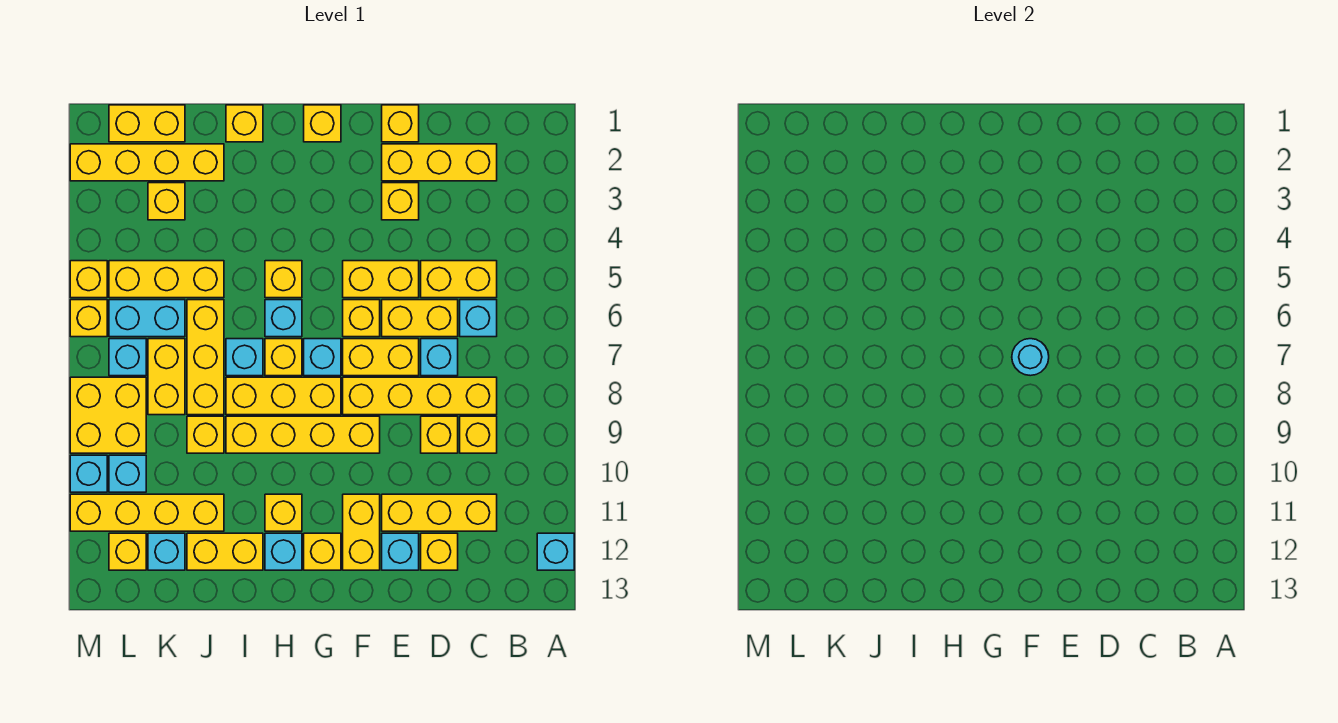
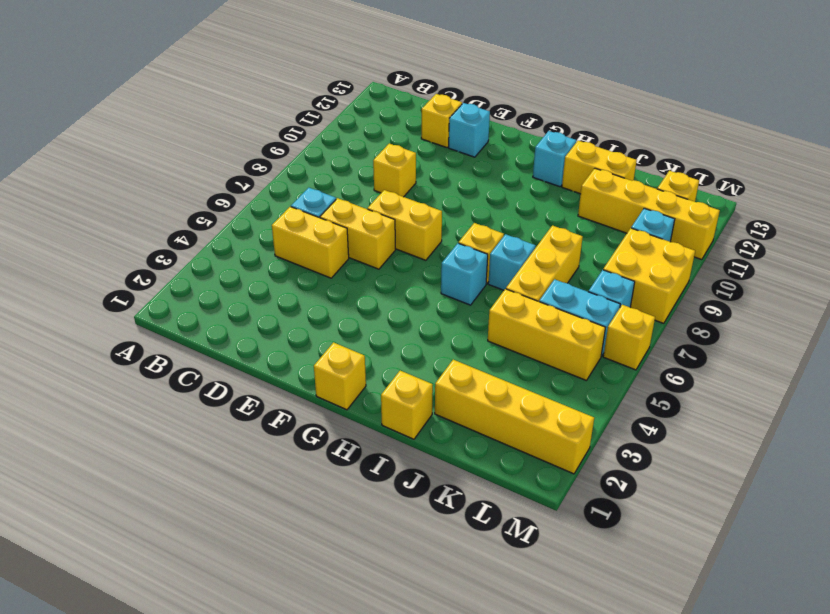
none -> cyan 1x1 brick [537,533,574,570]
none -> yellow 1x3 brick [382,144,497,181]
none -> yellow 1x4 brick [343,377,497,415]
none -> yellow 1x1 brick [460,416,497,453]

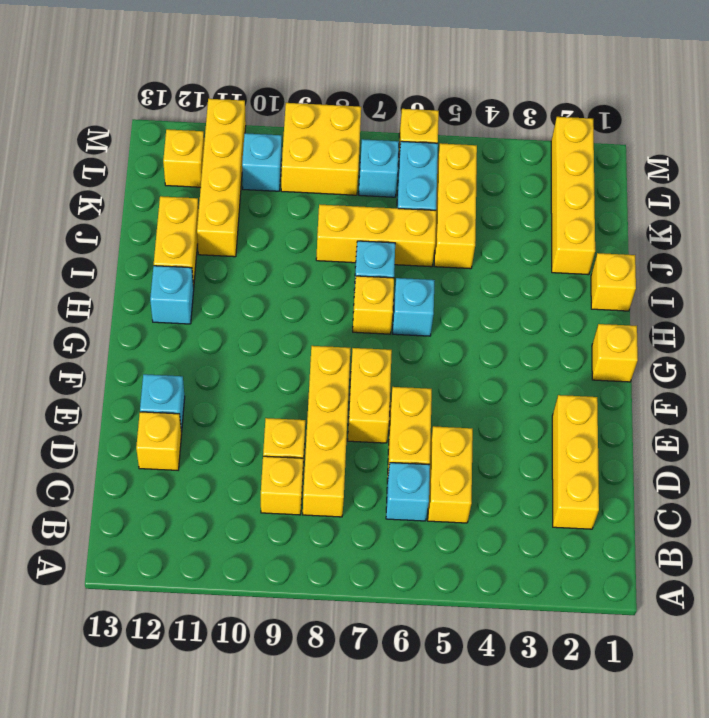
none -> cyan 1x1 brick [537,533,574,570]
none -> yellow 1x3 brick [382,494,497,531]
none -> cyan 1x1 brick [421,339,458,376]
none -> yellow 1x1 brick [382,105,419,142]

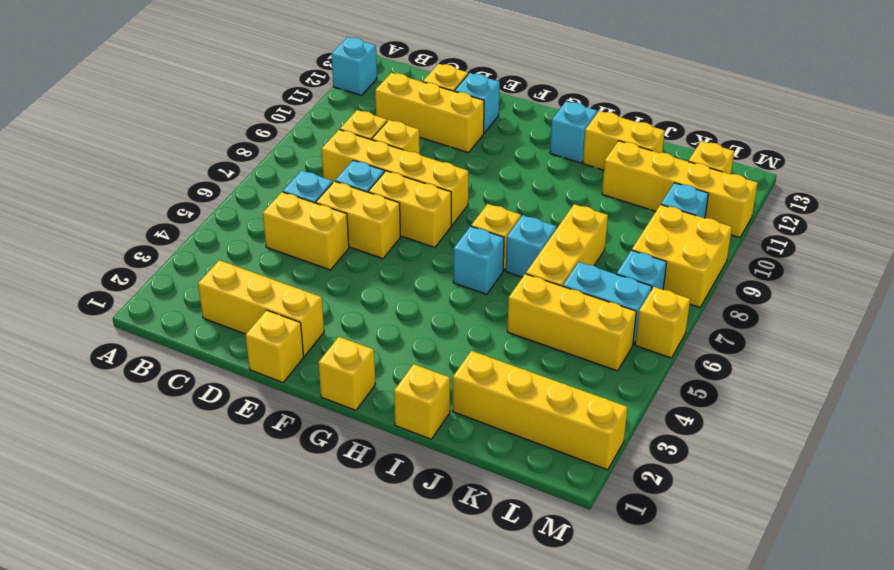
none -> yellow 1x1 brick [382,183,419,220]
none -> yellow 1x2 brick [343,261,419,298]
none -> yellow 1x1 brick [343,300,380,337]
none -> yellow 1x4 brick [226,416,380,453]

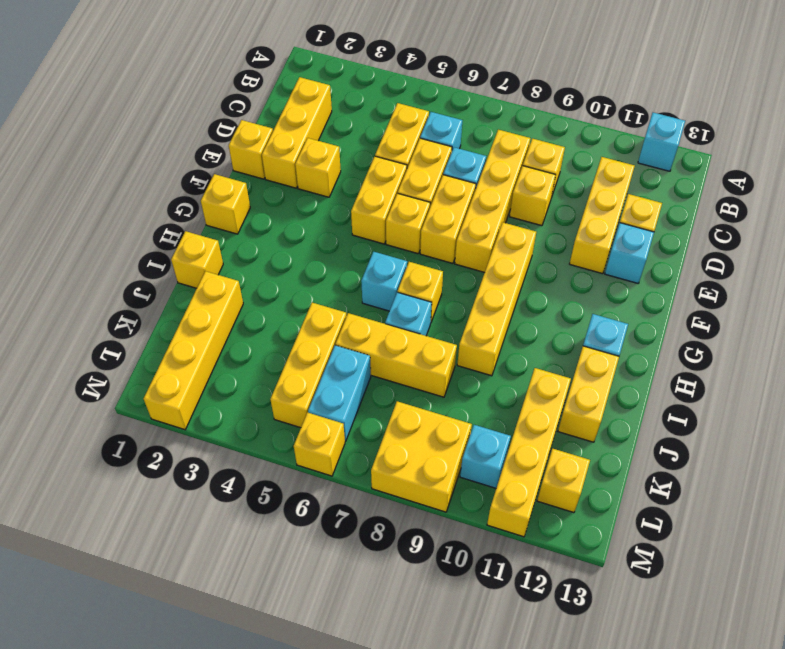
none -> yellow 1x2 brick [343,494,380,570]
none -> cyan 1x1 brick [304,339,341,376]
none -> yellow 1x3 brick [226,377,341,415]
none -> yellow 1x1 brick [304,533,341,570]

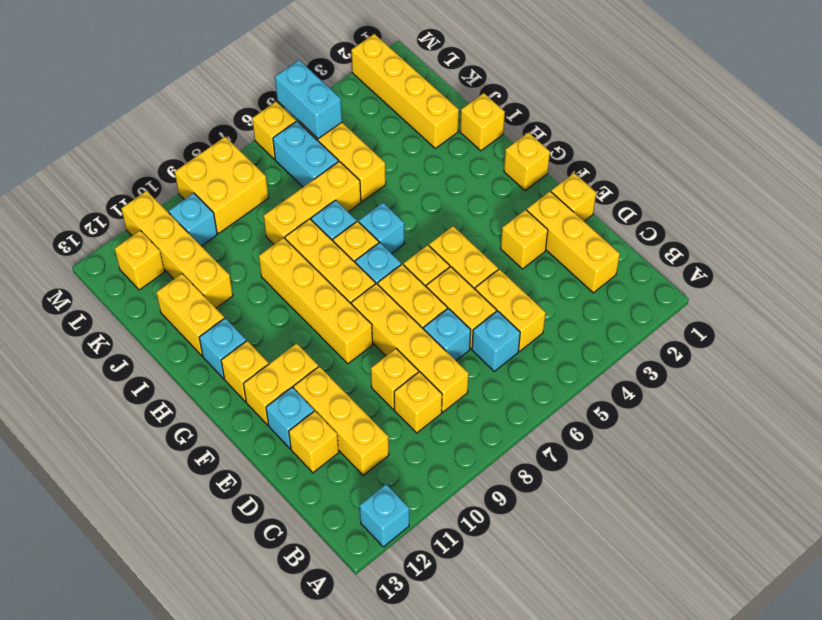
cyan 1x2 brick [275,60,342,139] -> none
none -> yellow 1x1 brick [265,261,302,298]
none -> yellow 1x1 brick [265,494,302,531]
none -> yellow 1x1 brick [187,416,224,453]
none -> yellow 1x2 brick [109,105,185,142]

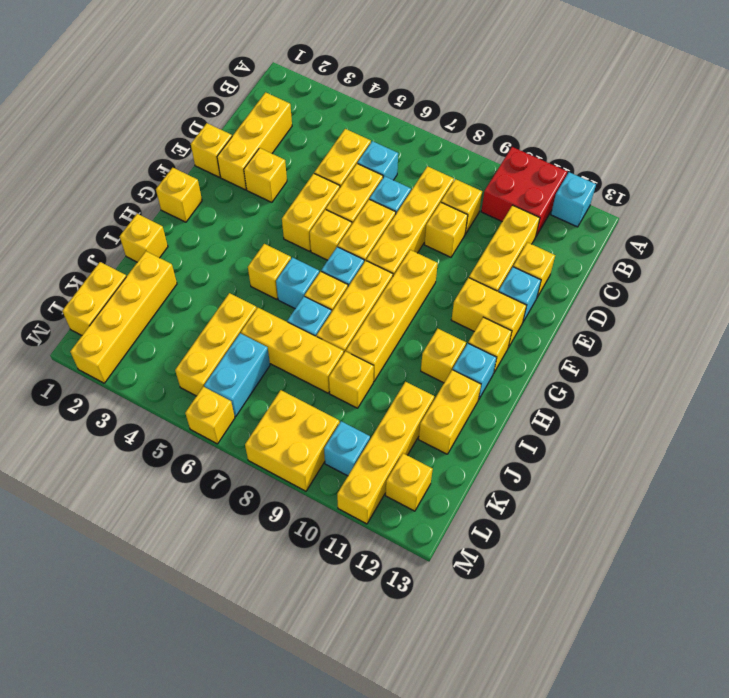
red 2x2 brick [481,147,567,236] -> none
none -> yellow 1x1 brick [148,183,185,220]
none -> yellow 1x2 brick [148,339,185,415]
none -> cyan 1x1 brick [148,533,185,570]
none -> cyan 1x1 brick [109,339,146,376]

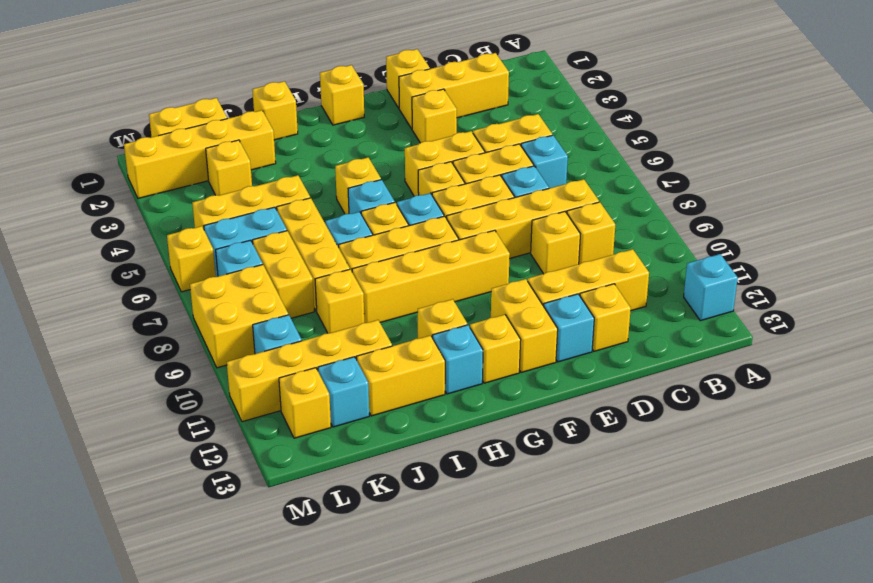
none -> yellow 1x1 brick [70,261,107,298]
none -> cyan 1x1 brick [70,455,107,492]
none -> cyan 1x1 round brick [1012,339,1049,376]

